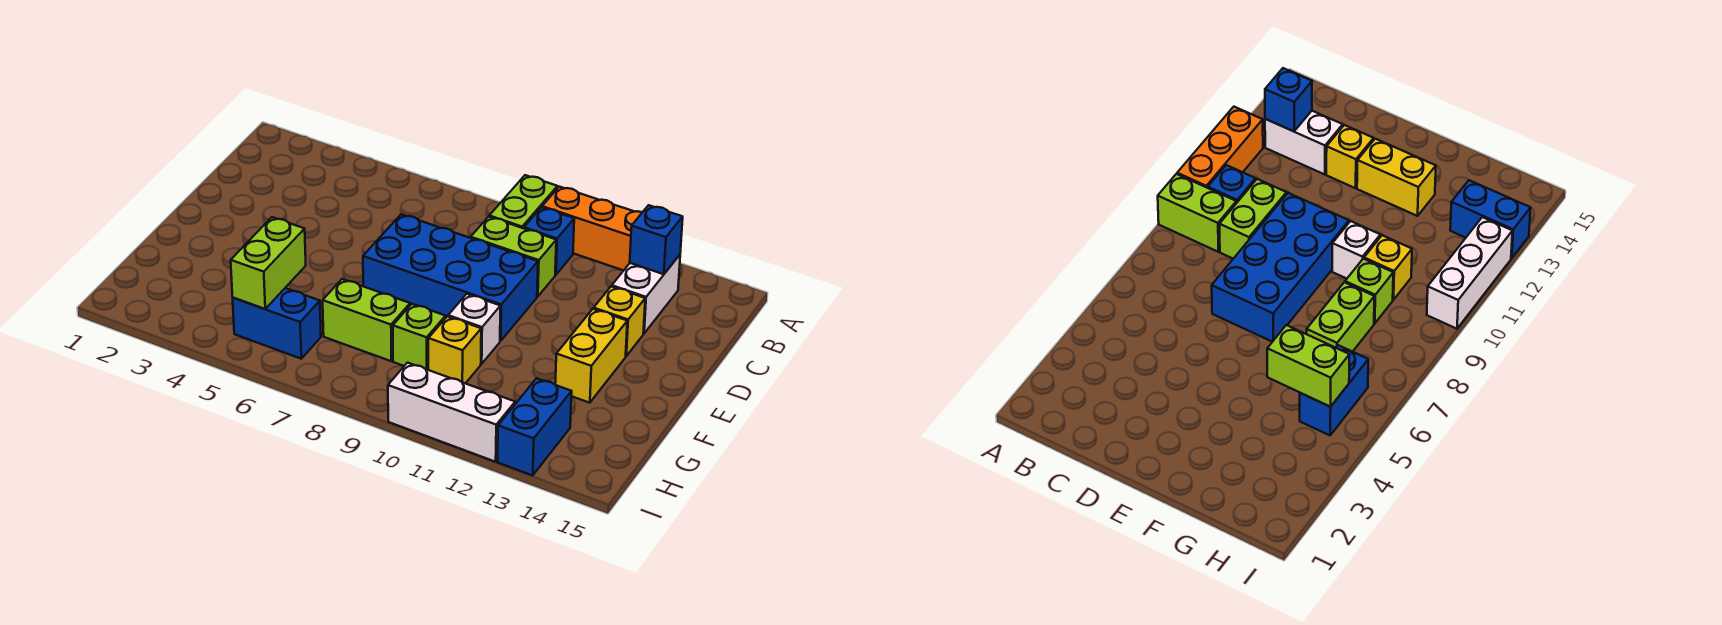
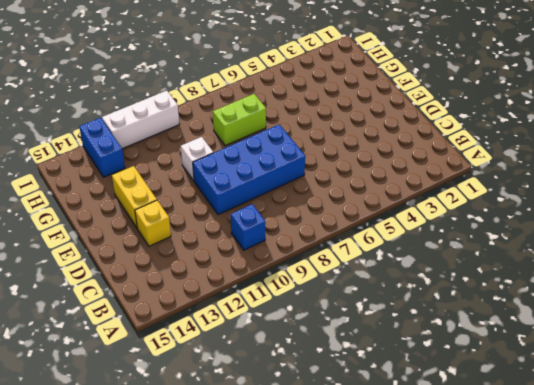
none -> lime 1x2 brick [489,175,558,228]
none -> orange 1x3 brick [542,187,642,271]
none -> white 1x2 brick [612,255,680,333]

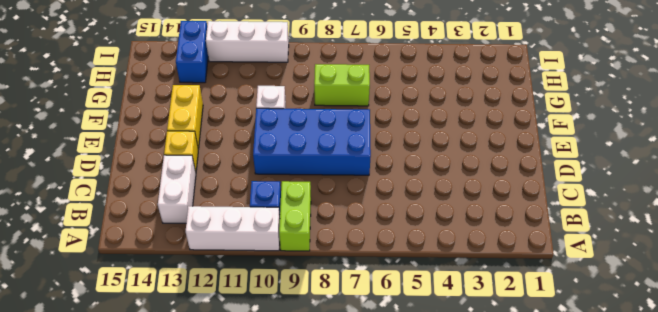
white 1x3 brick [186,206,280,251] -> orange 1x3 brick [542,187,642,271]
none -> lime 1x2 brick [471,217,556,297]
none -> lime 1x1 brick [393,304,446,370]
none -> yellow 1x1 brick [428,316,481,383]

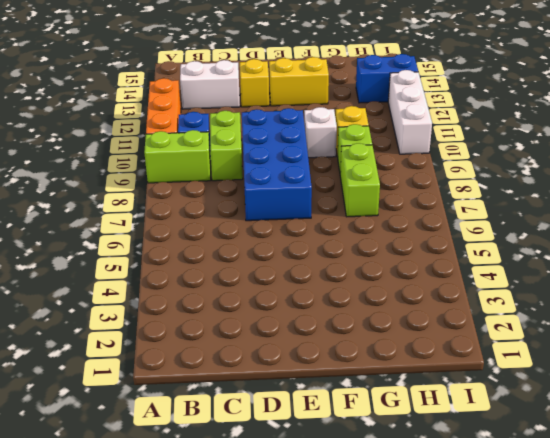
none -> blue 1x2 brick [233,288,321,359]
none -> blue 1x1 brick [630,205,683,274]
none -> lime 1x2 brick [231,217,306,309]

